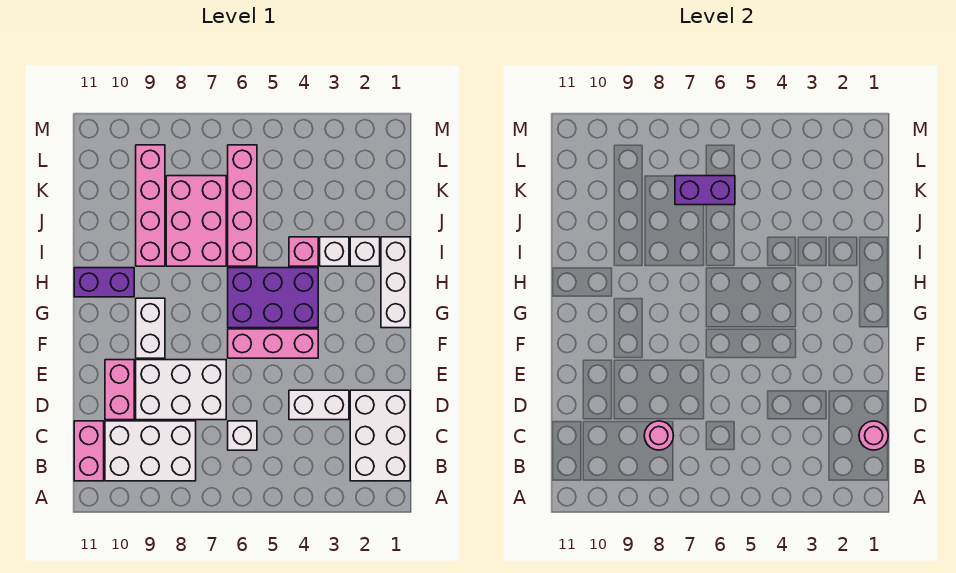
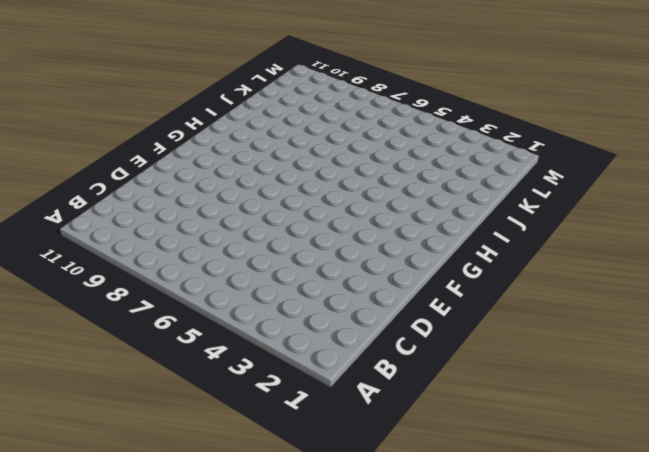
none -> white 2x3 brick [350,390,410,481]
none -> white 2x3 brick [105,421,196,481]
none -> pink 1x2 brick [74,421,104,481]

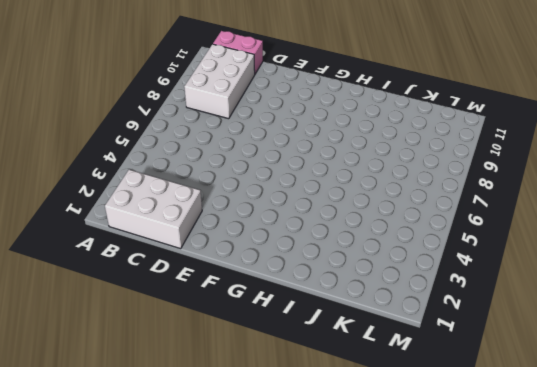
none -> white 1x1 brick [228,421,257,450]
none -> white 1x2 brick [289,390,349,420]
none -> white 2x3 brick [136,360,226,420]

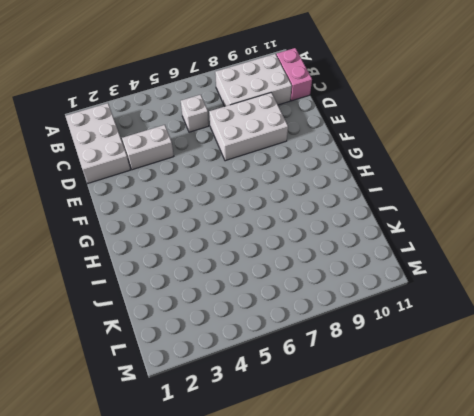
none -> pink 1x2 brick [105,360,134,420]
none -> pink 1x3 brick [228,329,318,358]
none -> white 1x2 brick [136,298,165,358]

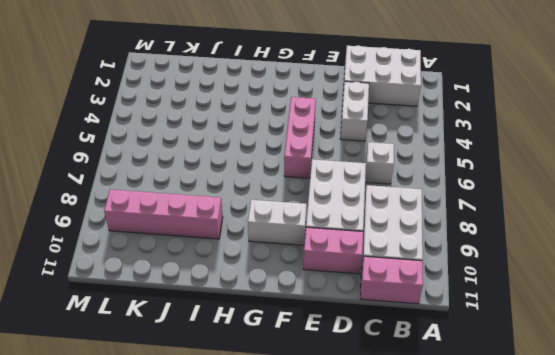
none -> white 1x3 brick [381,237,410,328]
none -> purple 2x3 brick [228,268,318,328]
none -> purple 1x2 brick [74,268,134,297]

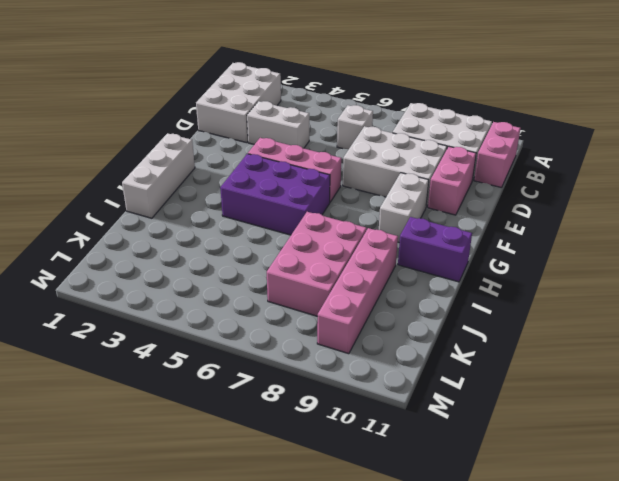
none -> white 1x1 brick [350,237,380,266]
none -> white 1x1 brick [320,237,349,266]
none -> pink 1x1 brick [289,237,318,266]

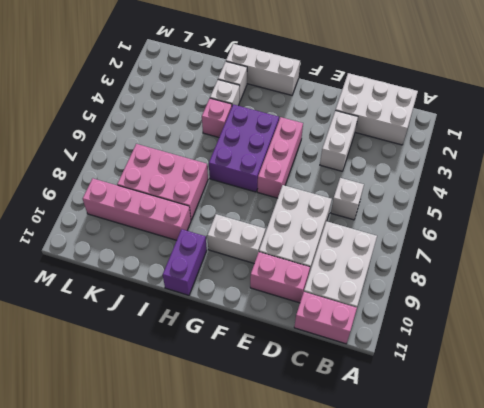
none -> pink 1x4 brick [228,145,257,266]
none -> pink 1x1 round brick [859,421,888,450]
none -> pink 1x1 round brick [644,421,674,450]

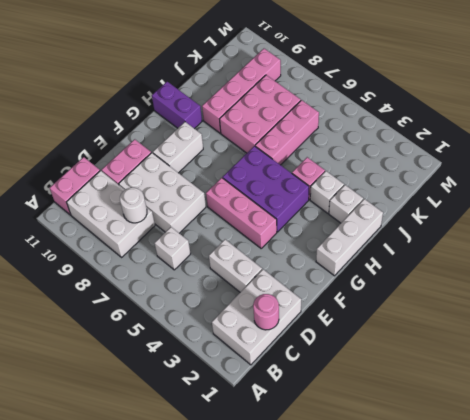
white 1x1 round brick [120,188,147,223] -> pink 1x1 round brick [644,421,674,450]
pink 1x3 brick [255,100,319,165] -> pink 1x4 brick [228,145,257,266]
none -> purple 1x2 brick [675,176,735,205]

